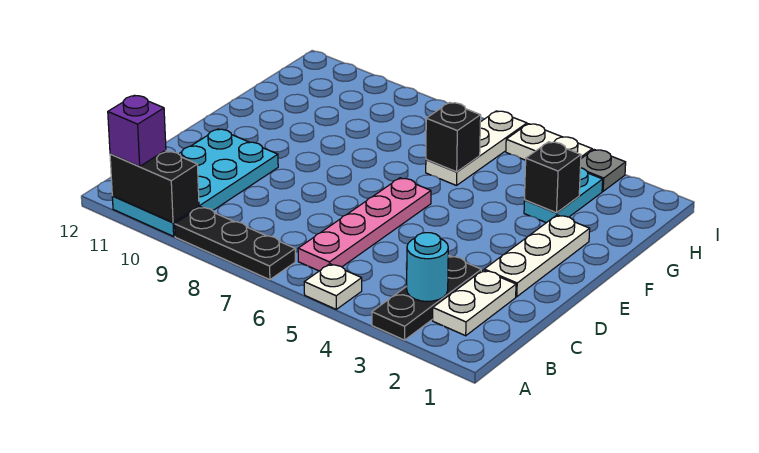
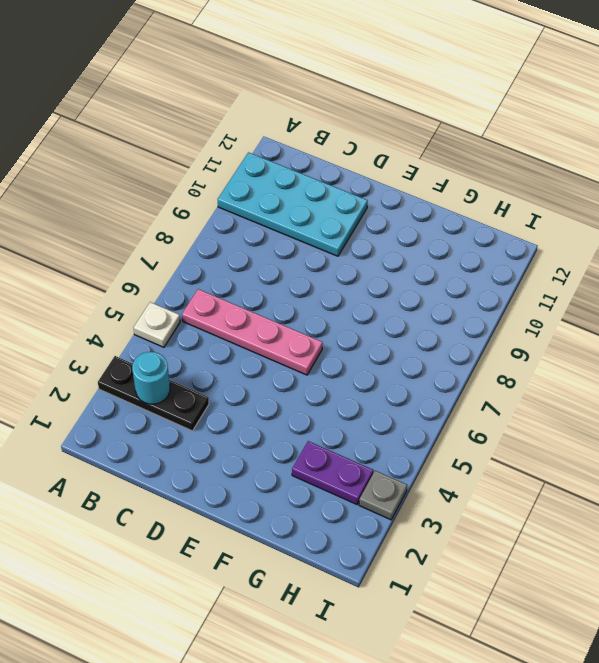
purple 1x2 plate [292,441,373,504] -> cyan 1x2 plate [524,168,603,223]
none -> black 1x3 plate [175,207,295,280]
none -> white 1x2 plate [433,270,516,336]
none -> white 1x3 plate [484,215,590,297]

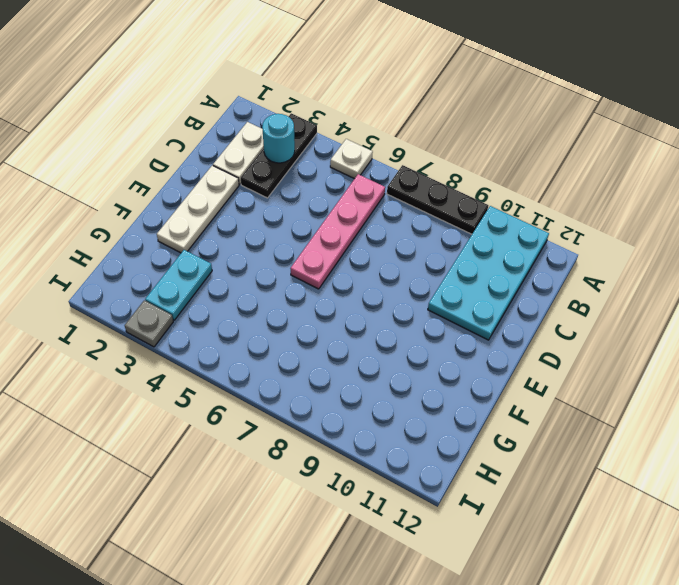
none -> white 1x3 plate [426,111,527,186]
none -> white 1x2 plate [506,124,592,160]
none -> black 1x2 brick [110,150,199,222]

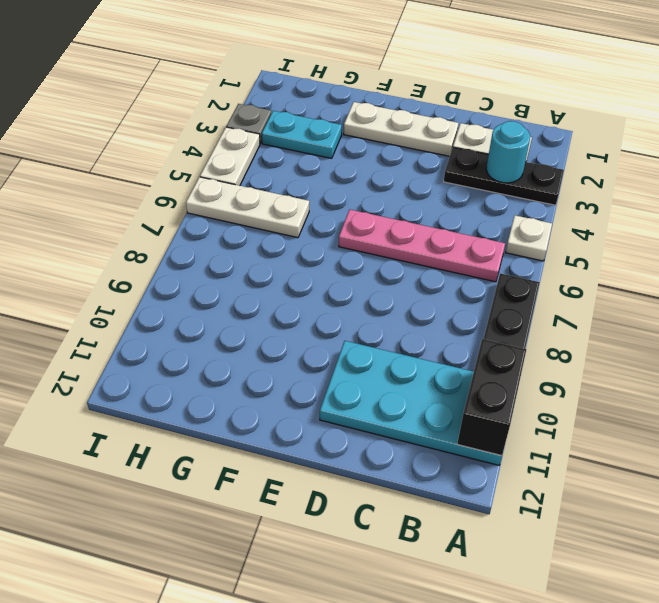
none -> black 1x1 brick [524,142,581,213]
none -> black 1x1 brick [426,102,481,172]
none -> purple 1x1 brick [108,95,166,167]

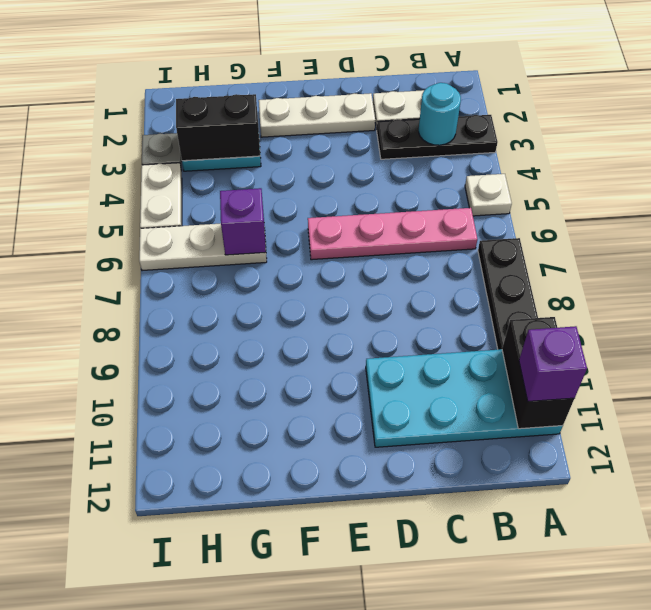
black 1x2 brick [176,94,260,161] -> black 1x1 brick [524,142,581,213]
purple 1x1 brick [220,188,266,255] -> black 1x1 brick [426,102,481,172]

